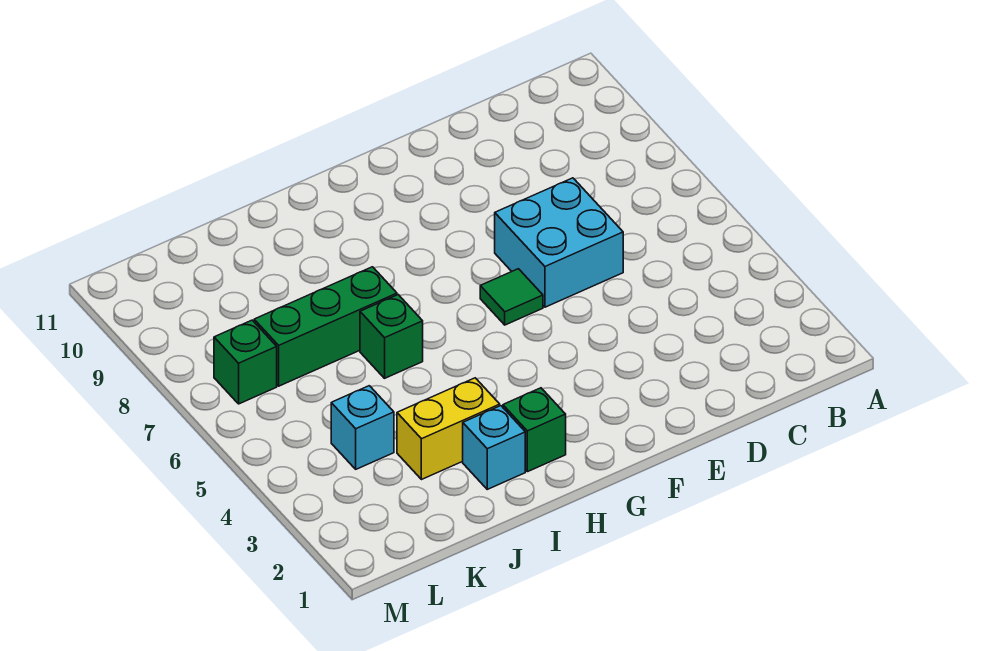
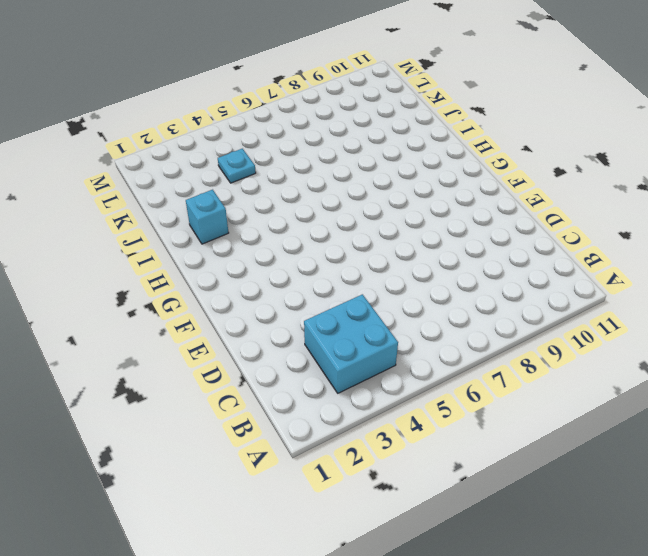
cyan 2x2 brick [304,294,398,393] -> cyan 2x2 brick moved to [495,178,623,307]
cyan 1x1 plate [218,149,256,183] -> cyan 1x1 brick [331,386,394,469]
none -> green 1x1 tile [480,269,543,325]
none -> green 1x1 brick [503,388,566,472]

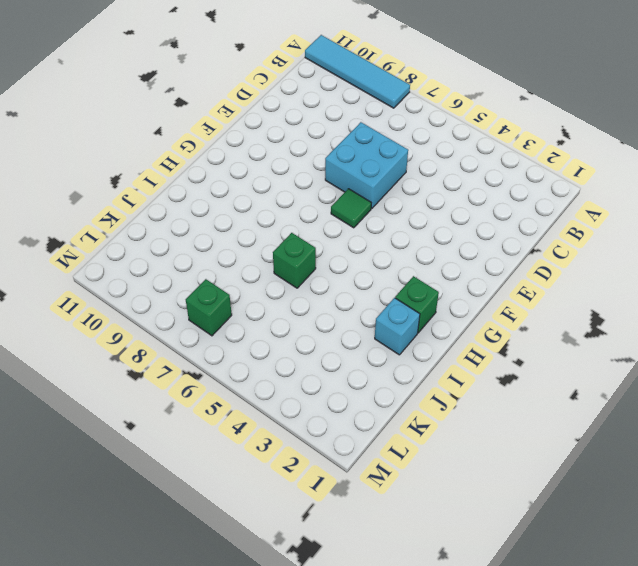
cyan 1x4 tile [305,35,410,108] -> none
none -> yellow 1x2 brick [397,378,500,480]
none -> green 1x3 brick [254,267,397,386]

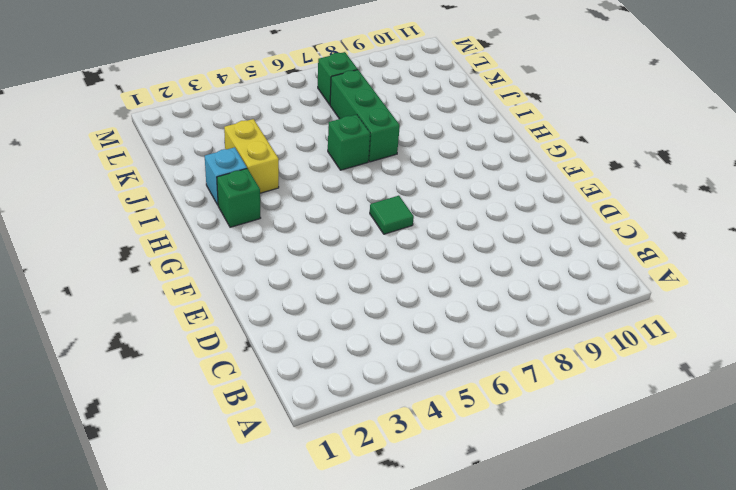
none -> cyan 2x2 brick [495,178,623,307]
none -> cyan 1x1 brick [331,386,394,469]

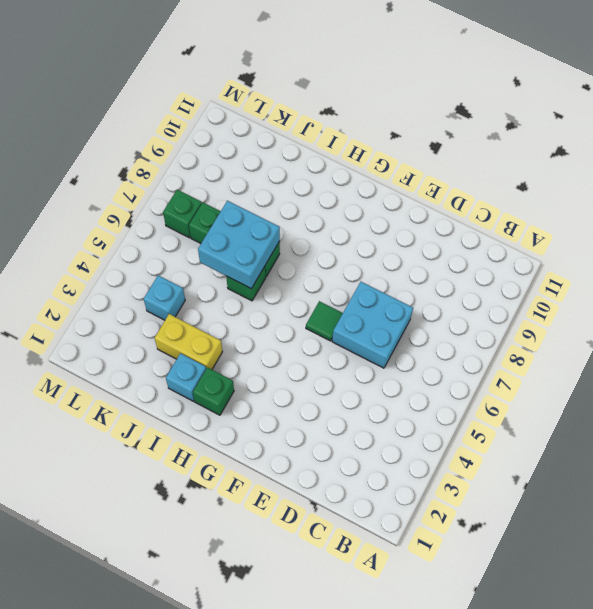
cyan 2x2 brick [198,201,280,288] -> none

